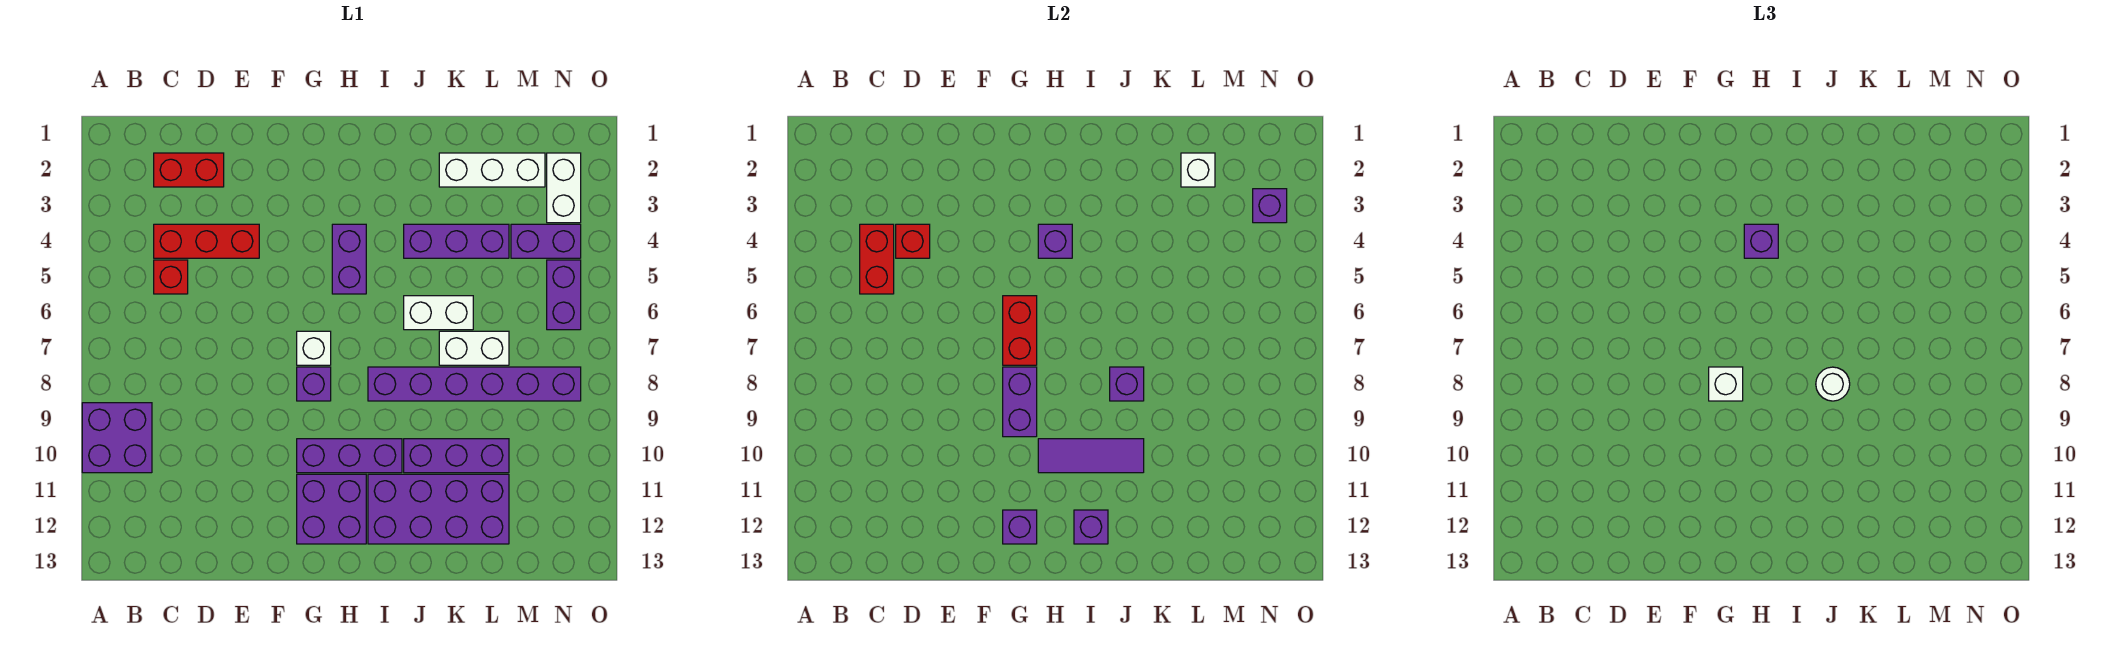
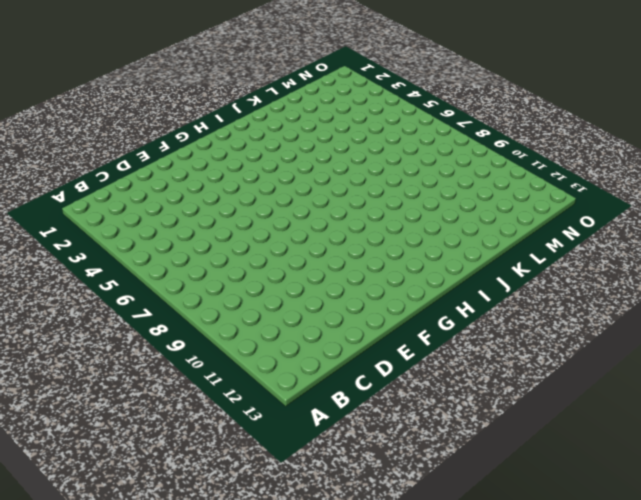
none -> purple 2x2 brick [82,403,152,473]
none -> red 1x2 brick [154,153,224,187]
none -> red 1x3 brick [154,224,259,258]
none -> red 1x1 brick [154,260,188,294]

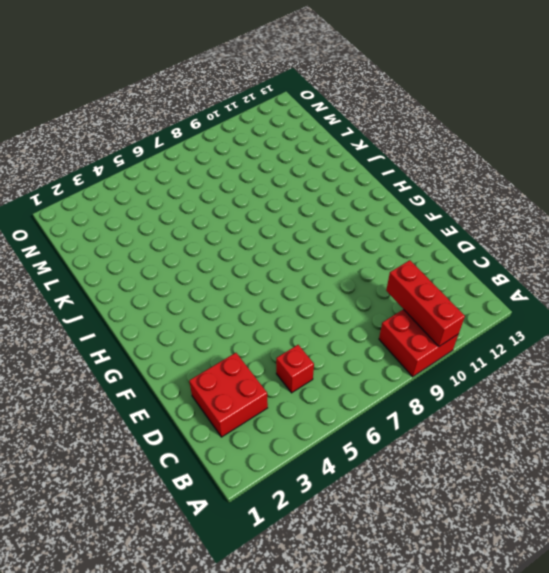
red 2x2 brick [379,309,458,377] -> purple 2x2 brick [82,403,152,473]
red 1x3 brick [386,260,465,346] -> red 1x3 brick moved to [154,224,259,258]
red 2x2 brick [189,353,268,437] -> red 1x2 brick [154,153,224,187]
none -> white 1x1 brick [297,331,331,365]
none -> purple 1x1 brick [297,367,331,401]
none -> purple 1x3 brick [297,439,402,473]
none -> purple 2x2 brick [297,474,366,544]

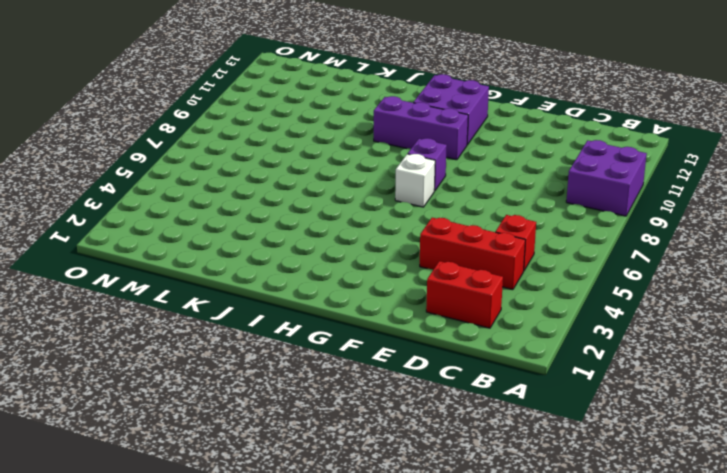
none -> purple 1x2 brick [332,224,366,294]
none -> purple 1x6 brick [368,367,581,401]
none -> purple 2x4 brick [368,474,509,544]
none -> purple 1x3 brick [404,224,509,258]

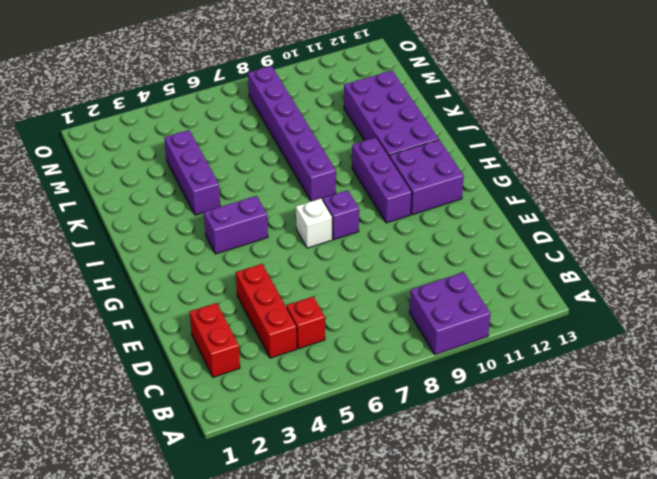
none -> white 1x2 brick [404,296,473,330]
none -> purple 1x3 brick [404,439,509,473]
none -> white 1x3 brick [439,153,545,187]
none -> white 1x2 brick [439,331,509,365]

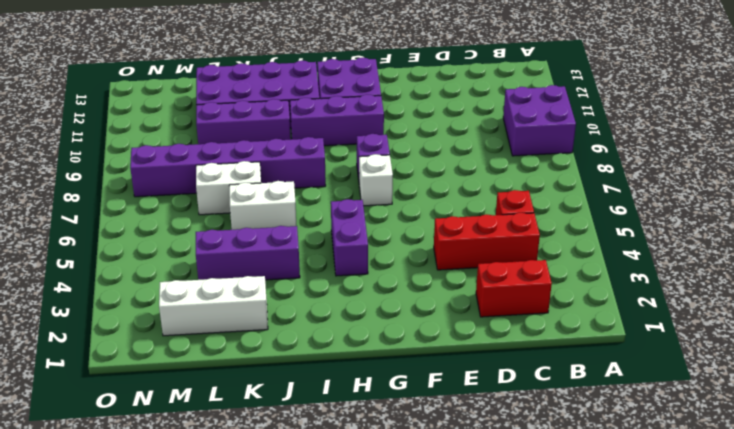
none -> purple 1x2 brick [511,224,581,258]
none -> white 1x2 brick [547,153,581,223]
none -> purple 1x2 brick [547,260,581,330]
none -> red 1x2 brick [860,224,894,294]

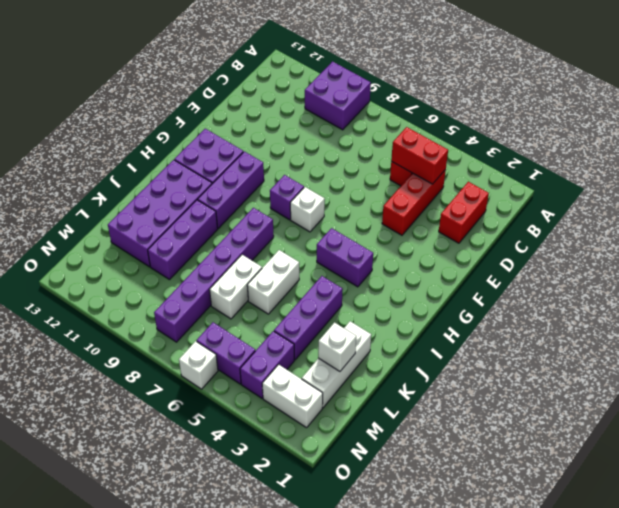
white 1x1 brick [179,341,218,389] -> white 1x1 brick moved to [1709,367,1743,401]
none -> red 1x1 brick [896,224,930,258]
none -> red 1x2 brick [1003,296,1037,365]
none -> purple 1x2 brick [1003,367,1037,437]
none -> purple 1x1 brick [1003,510,1037,544]

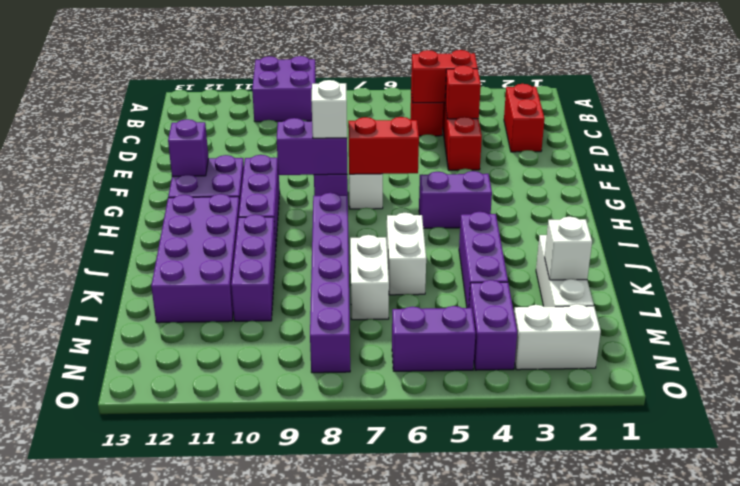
none -> purple 1x1 brick [1038,224,1072,258]
none -> purple 1x3 tile [1038,439,1144,473]
none -> purple 1x1 brick [1074,510,1108,544]
none -> purple 1x1 brick [1110,367,1144,401]

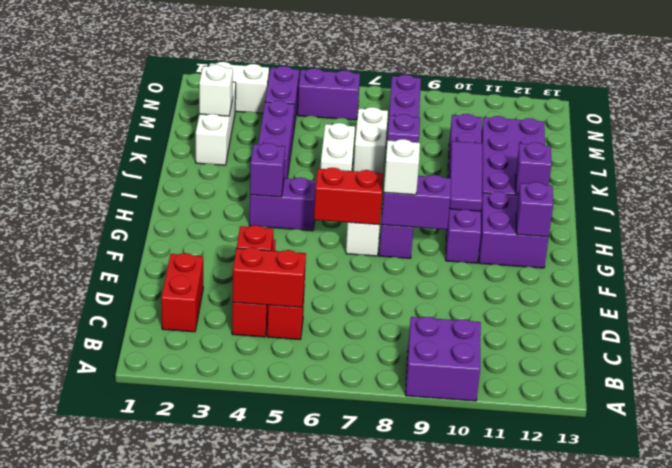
none -> purple 1x1 brick [1253,189,1287,223]
none -> purple 1x1 brick [1744,224,1778,258]
none -> white 1x1 round brick [1816,367,1850,401]

